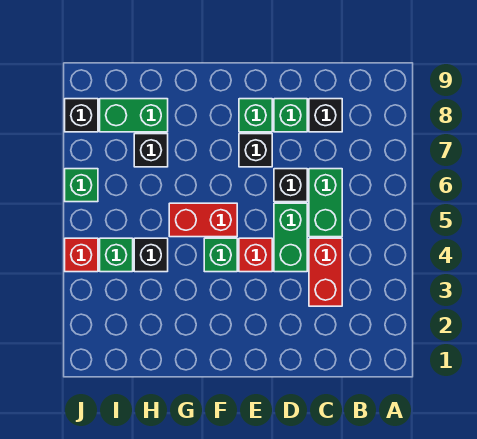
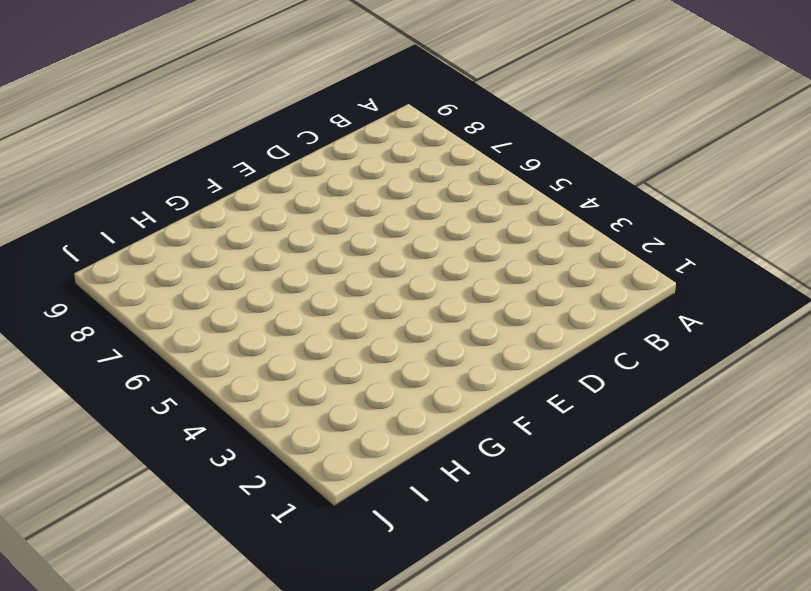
none -> red 1x2 brick [309,238,342,306]
none -> green 1x2 brick [309,169,342,237]
none -> black 1x1 brick [309,99,342,132]

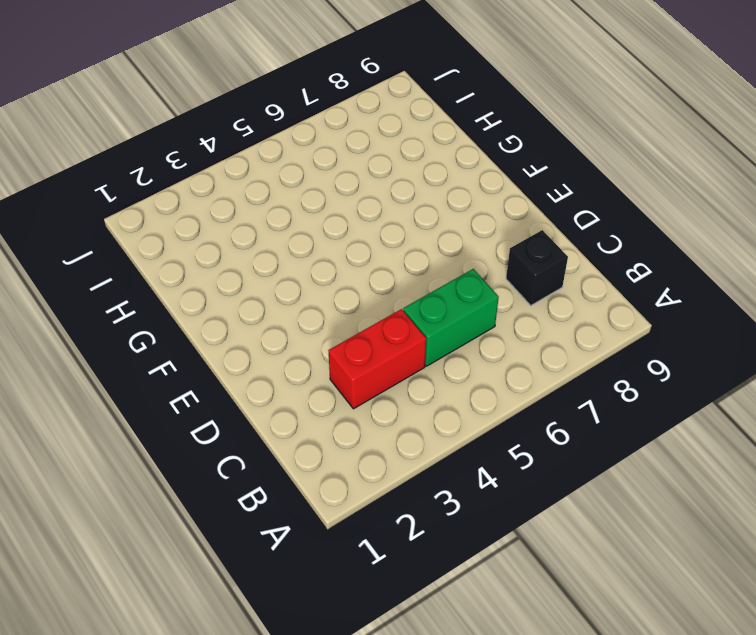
none -> green 1x2 brick [274,203,307,272]
none -> black 1x1 brick [274,169,307,202]
none -> green 1x1 brick [274,99,307,132]

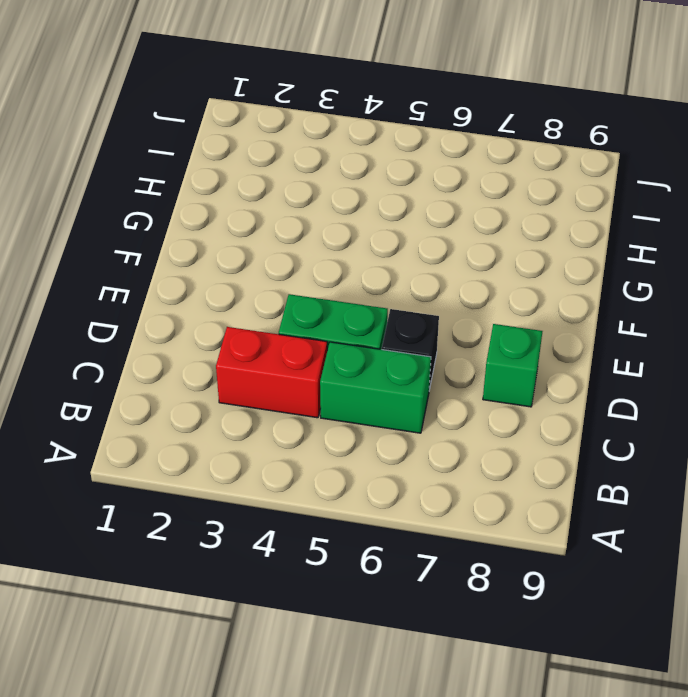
none -> black 1x1 brick [309,99,342,132]
none -> red 1x1 brick [239,238,272,272]
none -> black 1x1 brick [239,134,272,167]

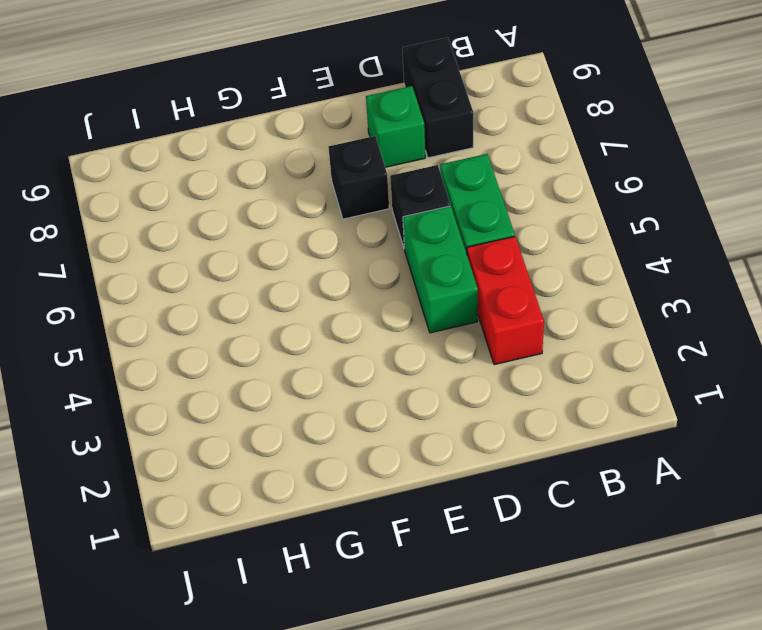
black 1x2 brick [402,37,473,158] -> black 1x1 brick [309,99,342,132]
none -> red 1x1 brick [239,238,272,272]
none -> green 1x1 brick [239,99,272,132]
none -> green 1x1 brick [204,238,237,272]

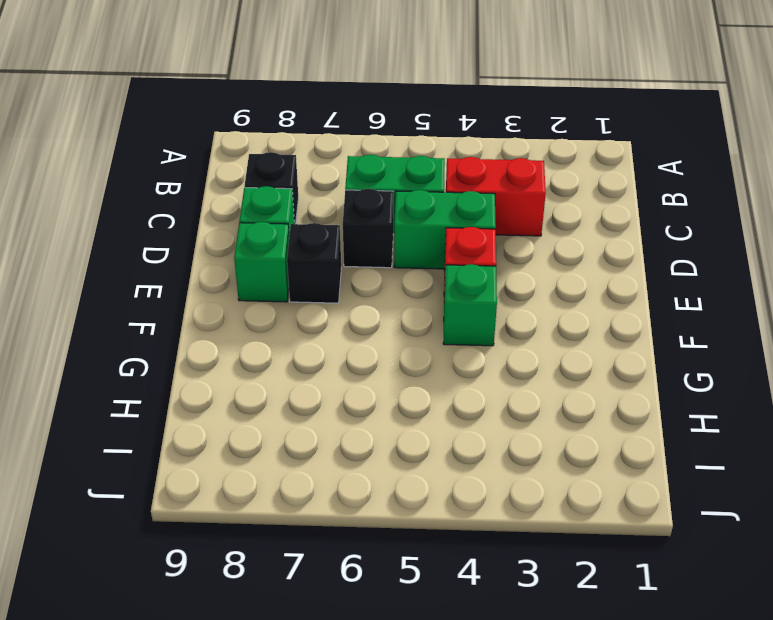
none -> red 1x2 brick [169,203,237,237]
none -> black 1x1 brick [134,238,168,272]
none -> black 1x1 brick [134,134,168,167]

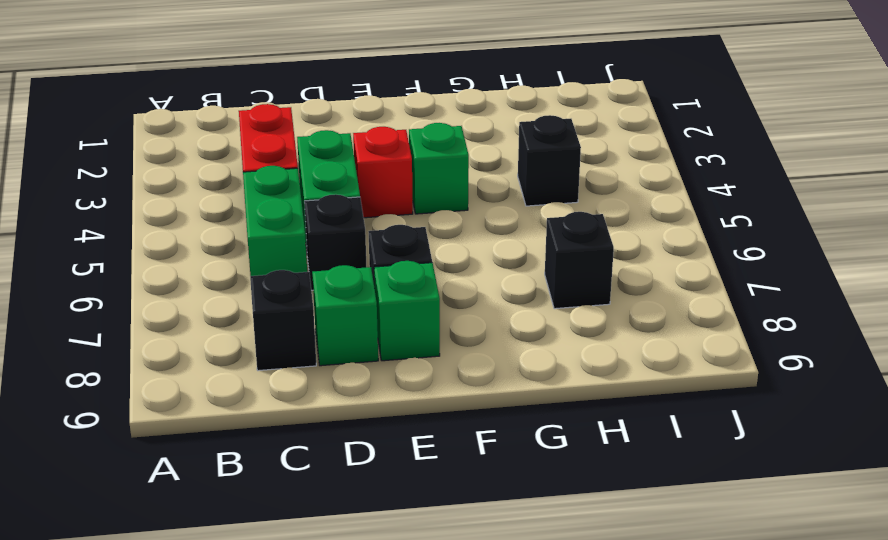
none -> red 1x2 brick [169,203,237,237]
none -> green 1x2 brick [100,99,168,132]
none -> green 1x1 brick [100,238,133,272]

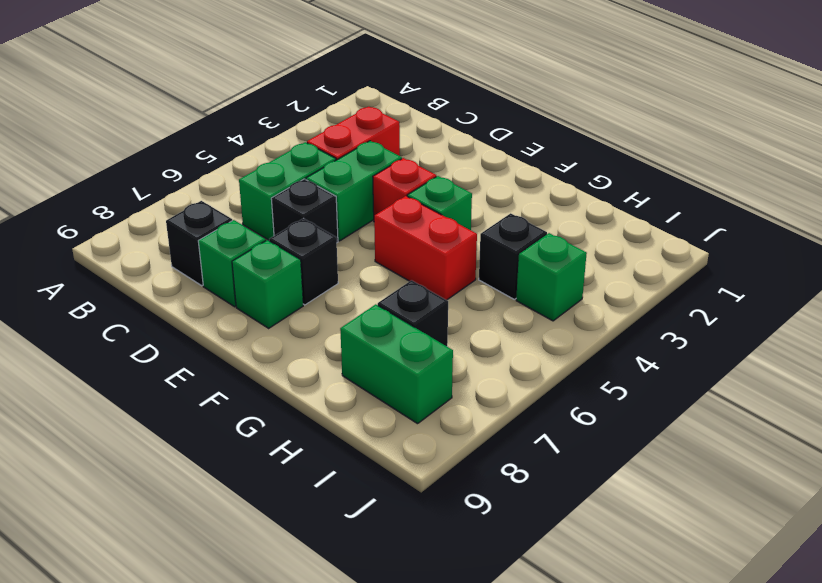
none -> red 1x1 brick [65,238,98,272]
none -> green 1x1 brick [65,169,98,202]
none -> black 1x1 brick [65,99,98,132]

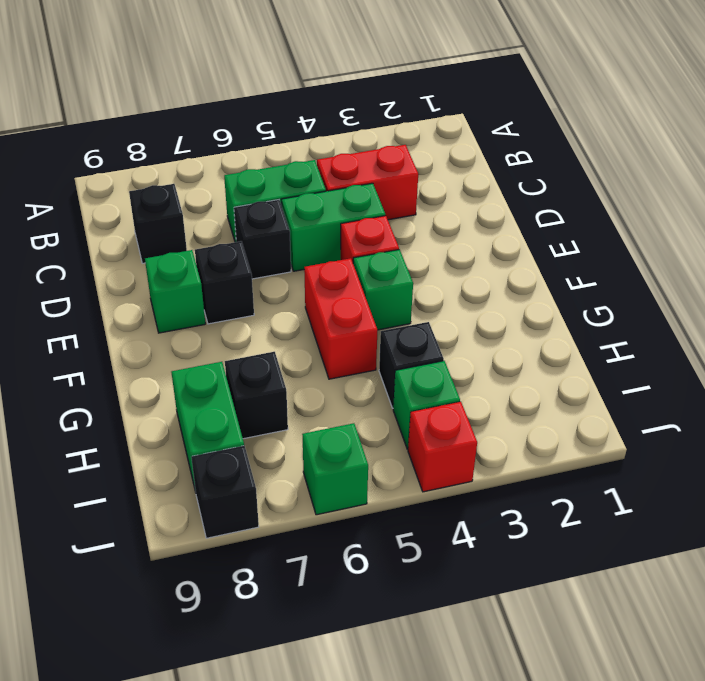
none -> green 1x1 brick [274,99,307,132]

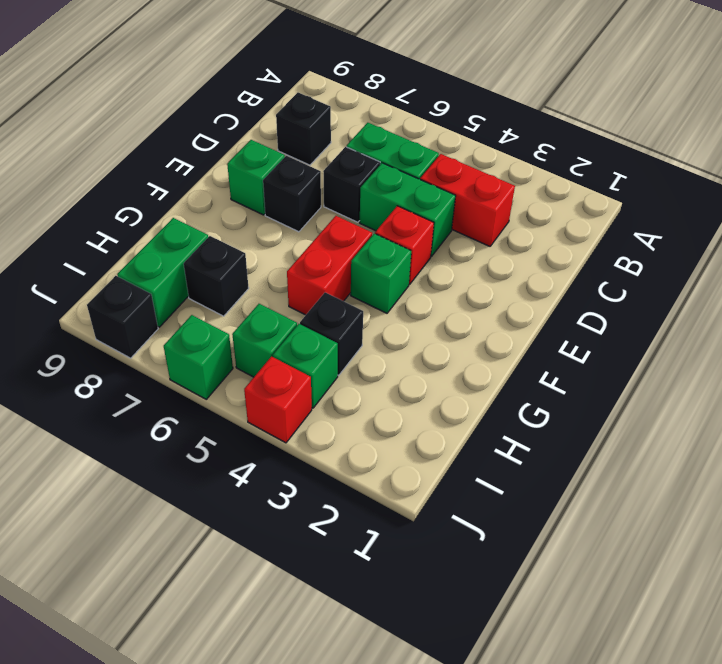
green 1x1 brick [232,304,297,377] -> green 1x1 brick moved to [274,99,307,132]

